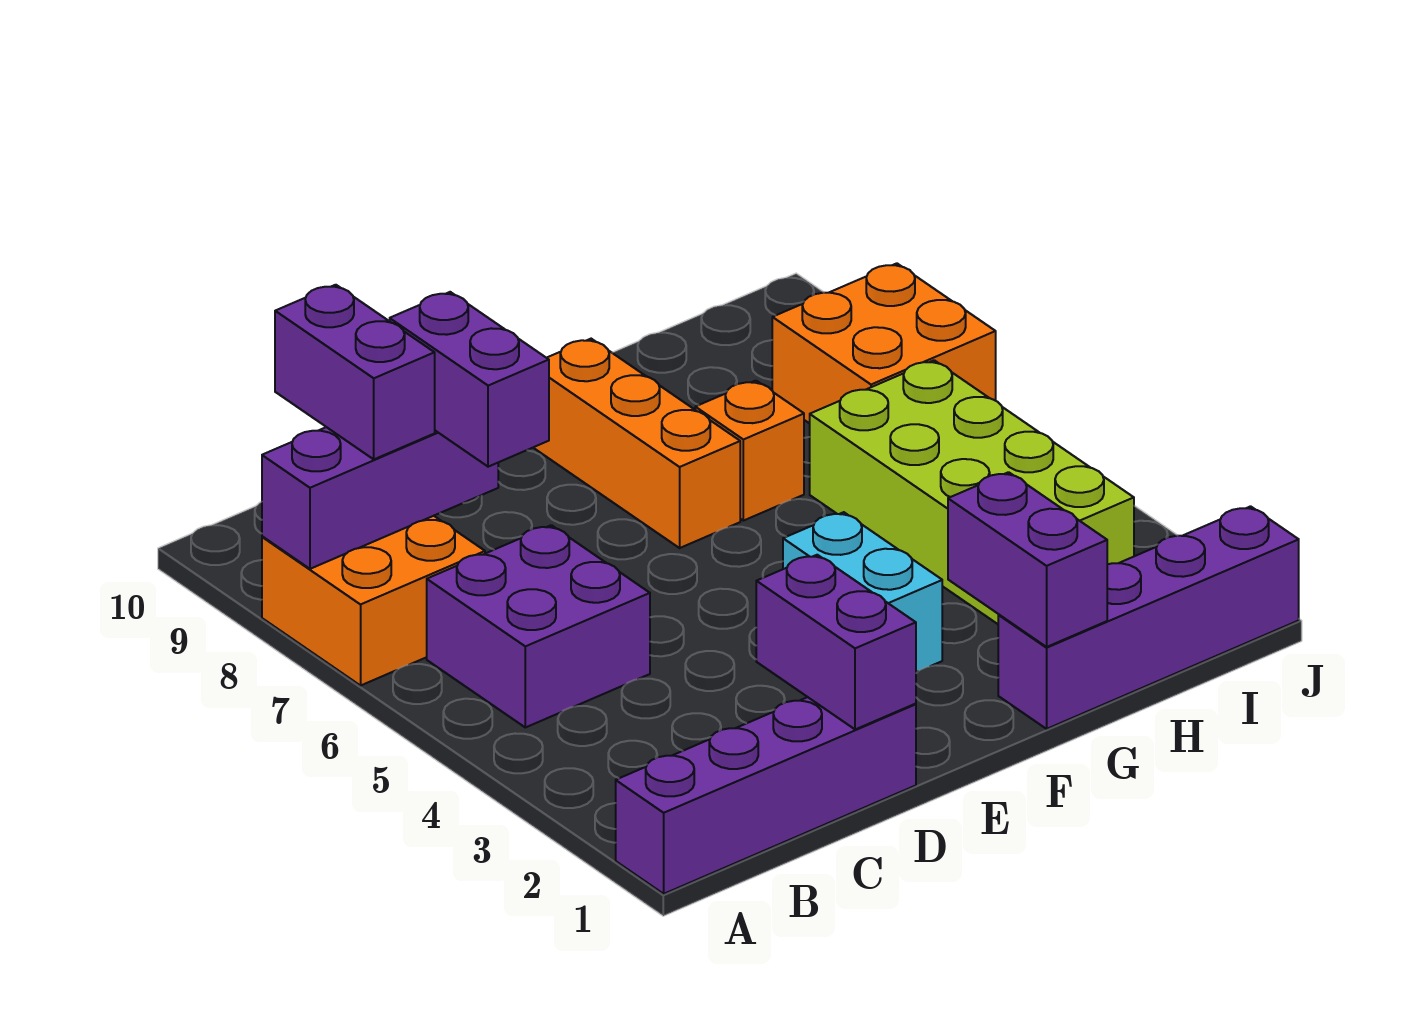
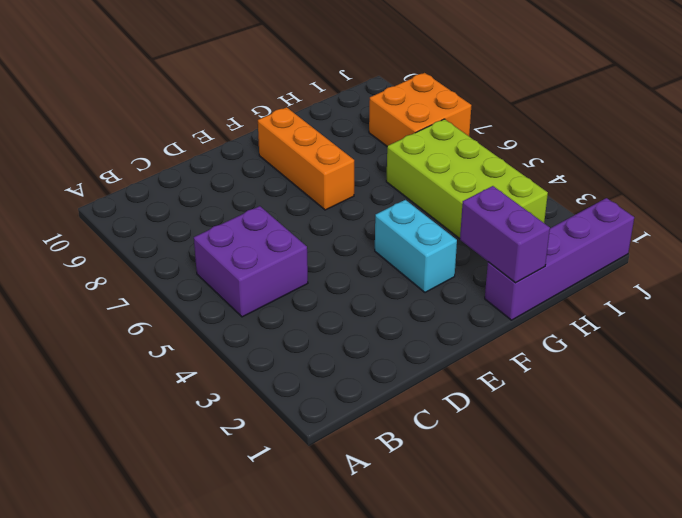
none -> purple 1x4 brick [616,697,916,894]
none -> orange 2x2 brick [262,516,485,686]
none -> orange 1x1 brick [695,381,804,521]

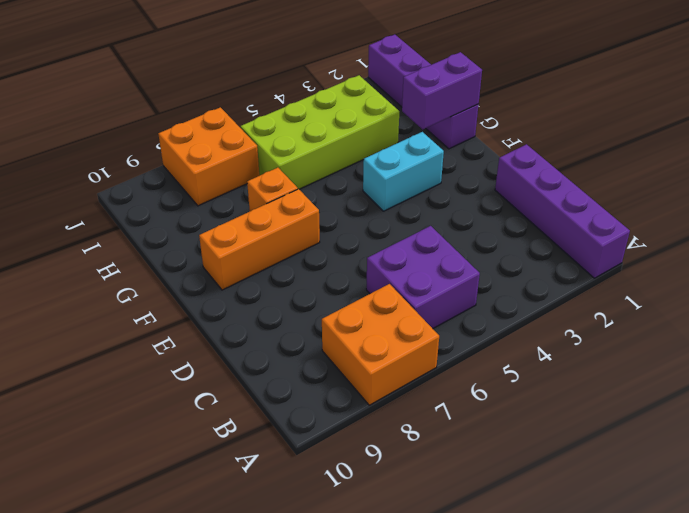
none -> purple 1x3 brick [262,427,498,569]
none -> purple 1x2 brick [756,555,916,729]
none -> purple 1x2 brick [275,285,435,459]

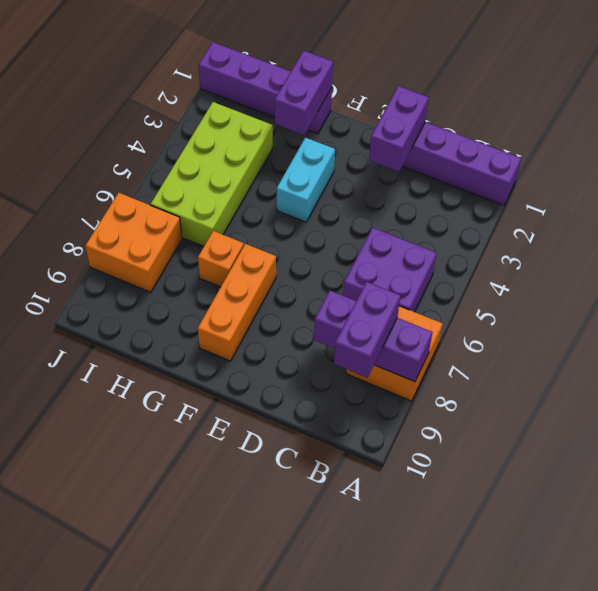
none -> purple 1x2 brick [390,292,549,467]

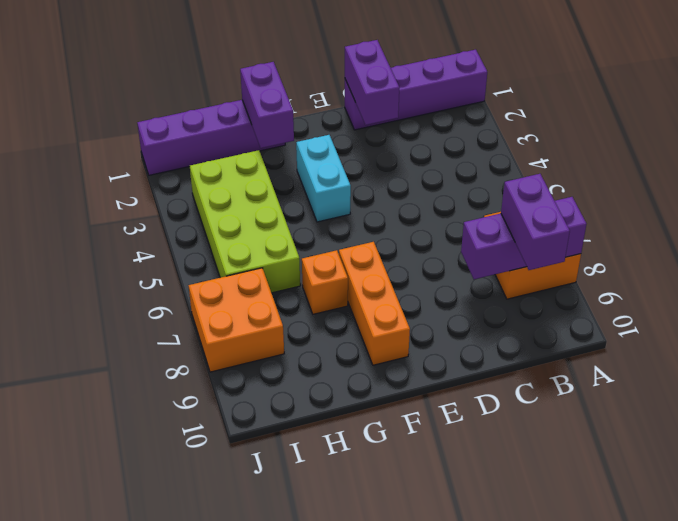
none -> purple 2x2 brick [427,525,650,727]
none -> purple 1x2 brick [390,292,549,467]

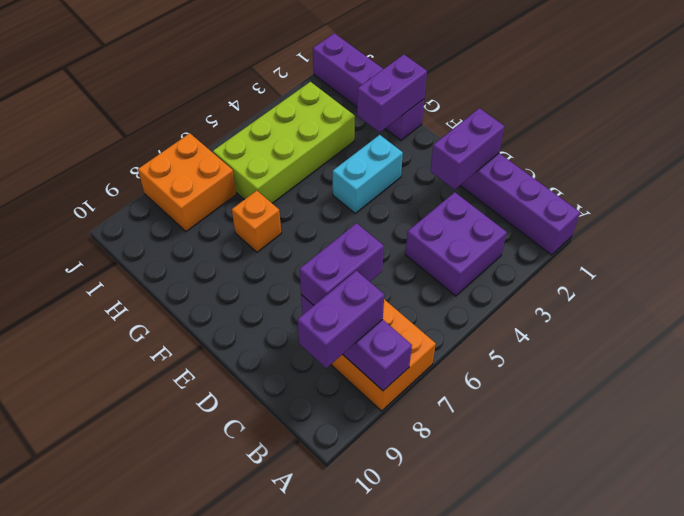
purple 2x2 brick [405,192,507,296] -> purple 2x2 brick moved to [427,525,650,727]
none -> orange 1x3 brick [533,339,740,548]

